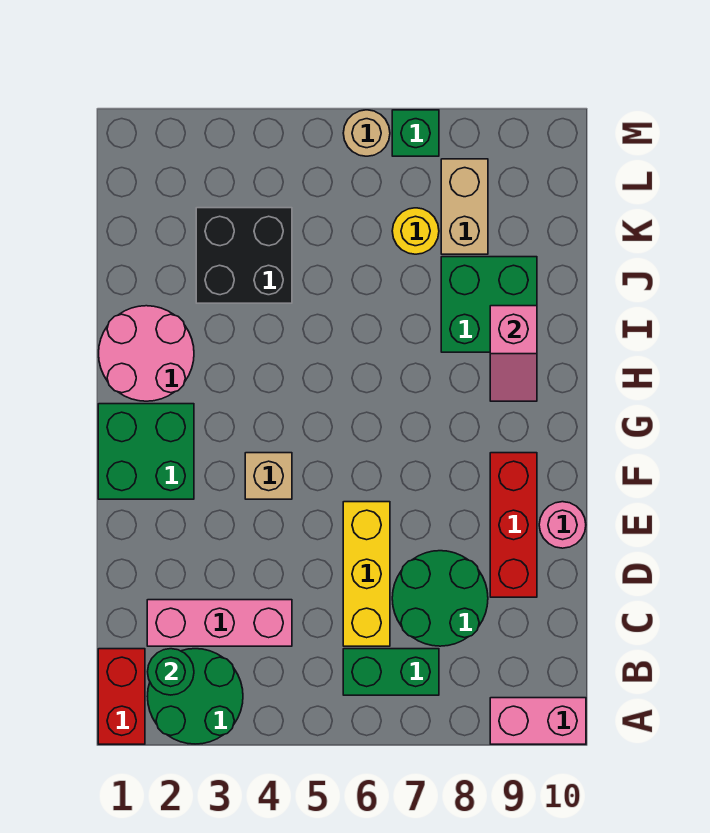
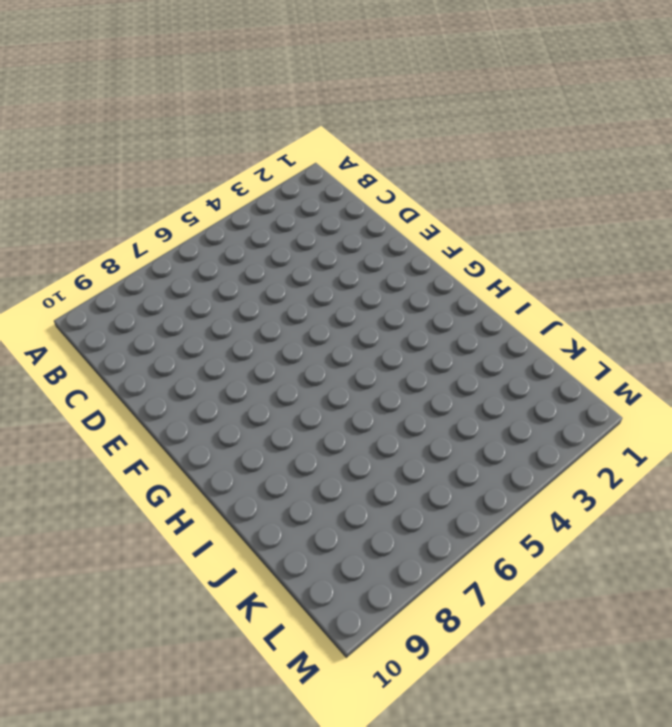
none -> red 1x2 brick [98,649,145,744]
none -> green 2x2 round brick [147,649,243,744]
none -> pink 1x2 brick [490,698,586,744]

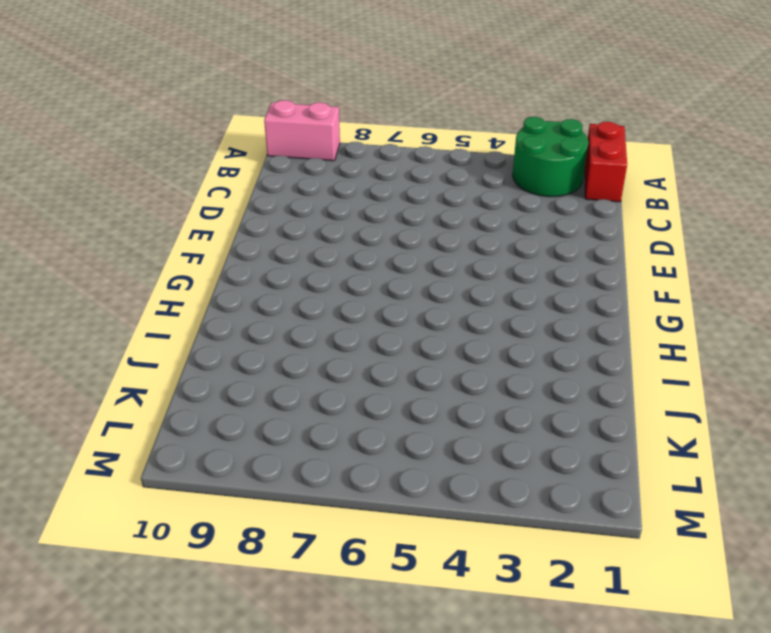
none -> green 1x2 brick [343,649,439,695]
none -> pink 1x3 brick [147,600,292,646]
none -> yellow 1x3 brick [343,502,390,646]

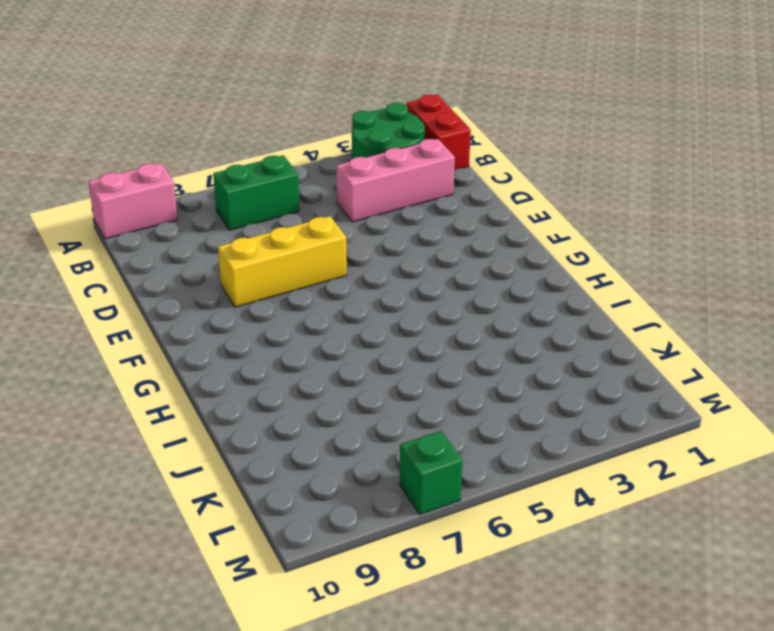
yellow 1x3 brick [218,216,347,307] -> yellow 1x3 brick turned to [343,502,390,646]
none -> green 2x2 round brick [392,551,488,646]
none -> red 1x3 brick [490,453,537,597]
none -> pink 1x1 round brick [539,502,586,548]

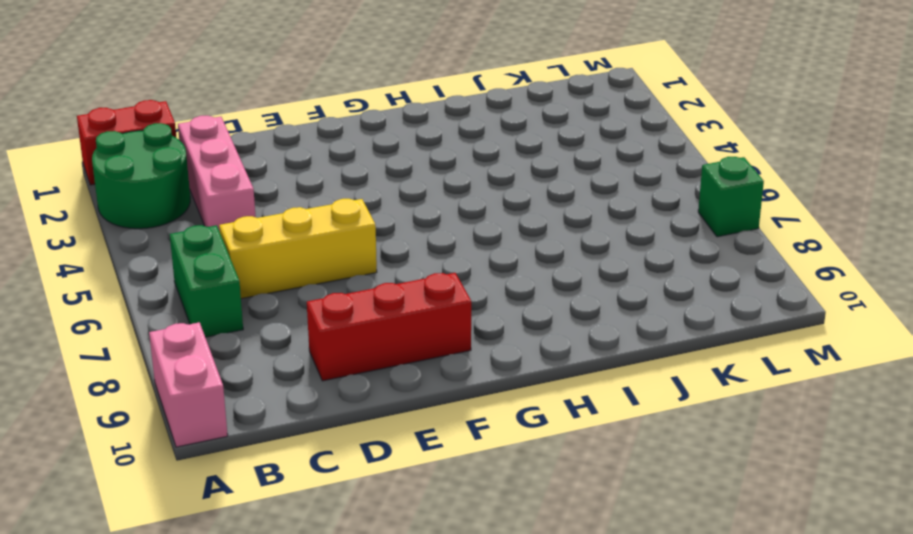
none -> green 2x2 round brick [392,551,488,646]
none -> pink 1x1 round brick [539,502,586,548]
none -> green 2x2 brick [98,404,194,499]

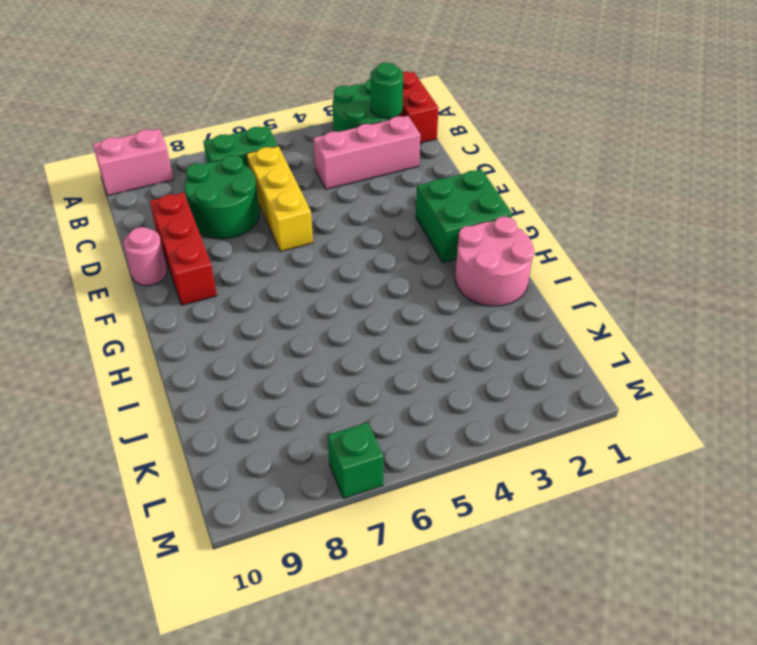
none -> tan 1x1 brick [245,453,292,499]
none -> green 2x2 brick [441,257,537,352]
none -> black 2x2 brick [196,208,292,303]

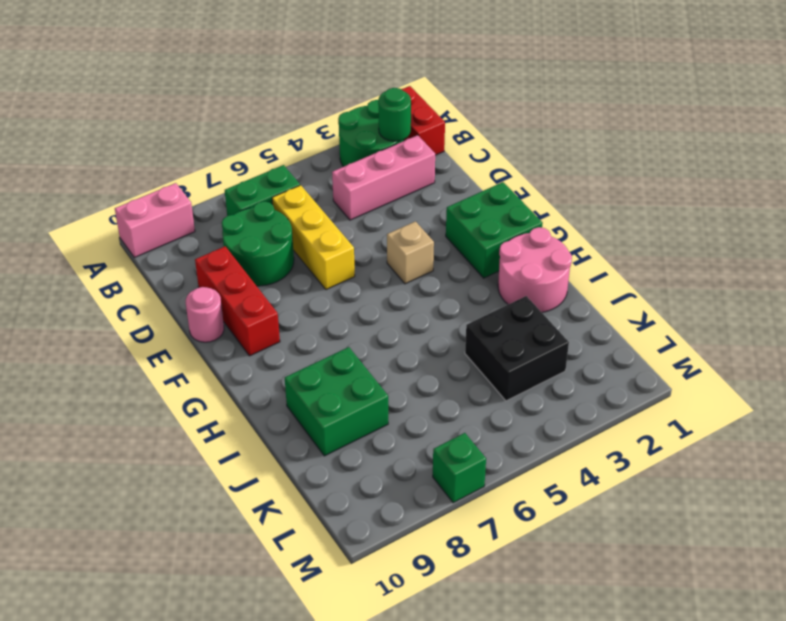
none -> yellow 1x1 round brick [392,208,439,254]
none -> tan 1x2 brick [441,159,488,254]
none -> tan 1x1 round brick [343,110,390,156]

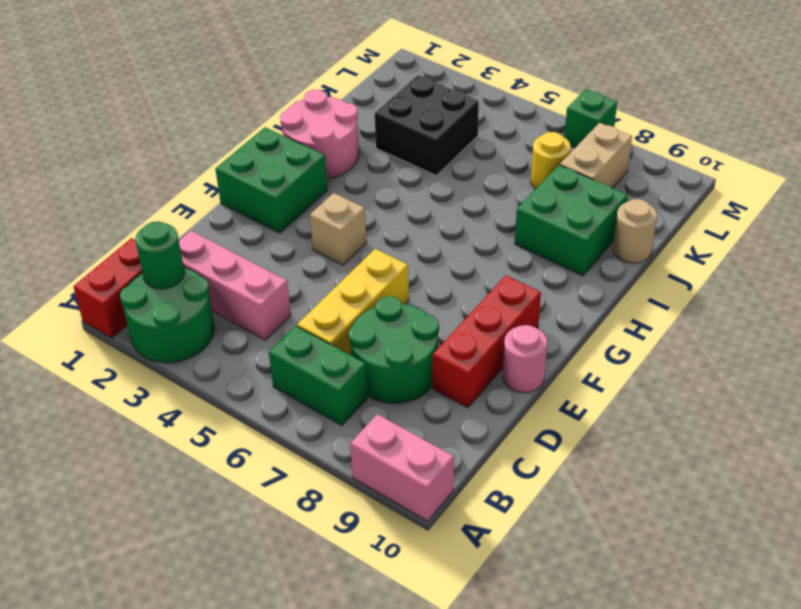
tan 1x1 round brick [613,199,657,263] -> tan 1x1 round brick moved to [343,110,390,156]
none -> pink 1x2 slope [490,306,537,401]

